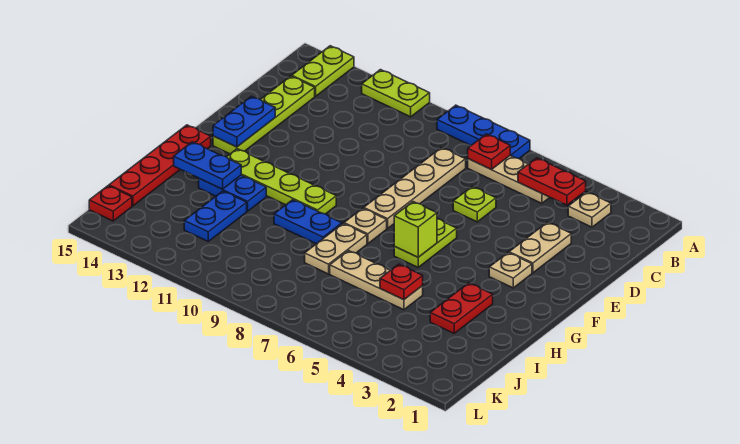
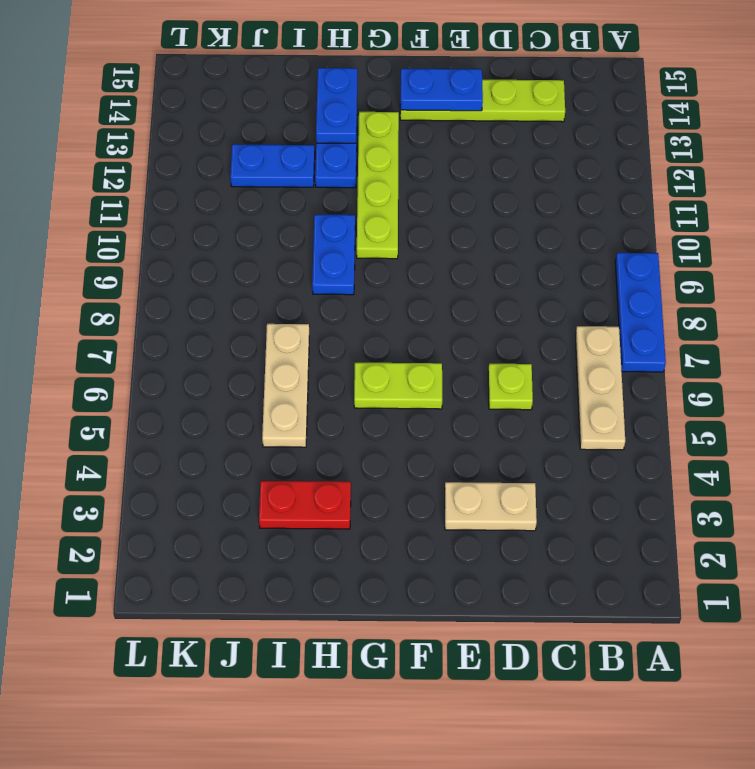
none -> lime 1x2 plate [362,70,430,117]
none -> lime 1x2 plate [292,46,354,96]
none -> tan 1x1 plate [568,192,611,227]

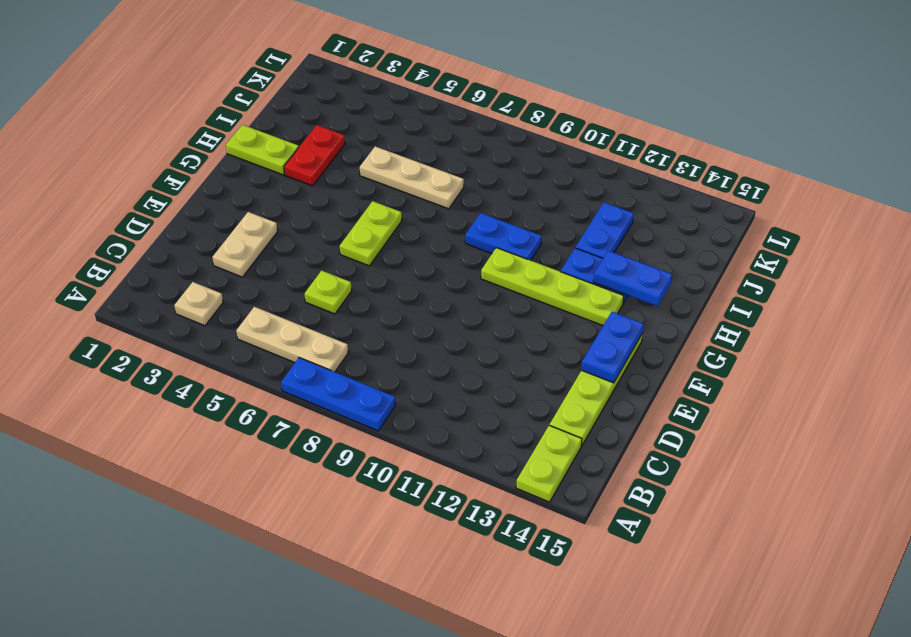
lime 1x2 plate [226,125,299,175] -> lime 1x2 plate moved to [362,70,430,117]
none -> tan 1x4 plate [364,148,466,228]
none -> tan 1x1 plate [489,253,532,288]
none -> tan 1x1 plate [344,208,387,244]

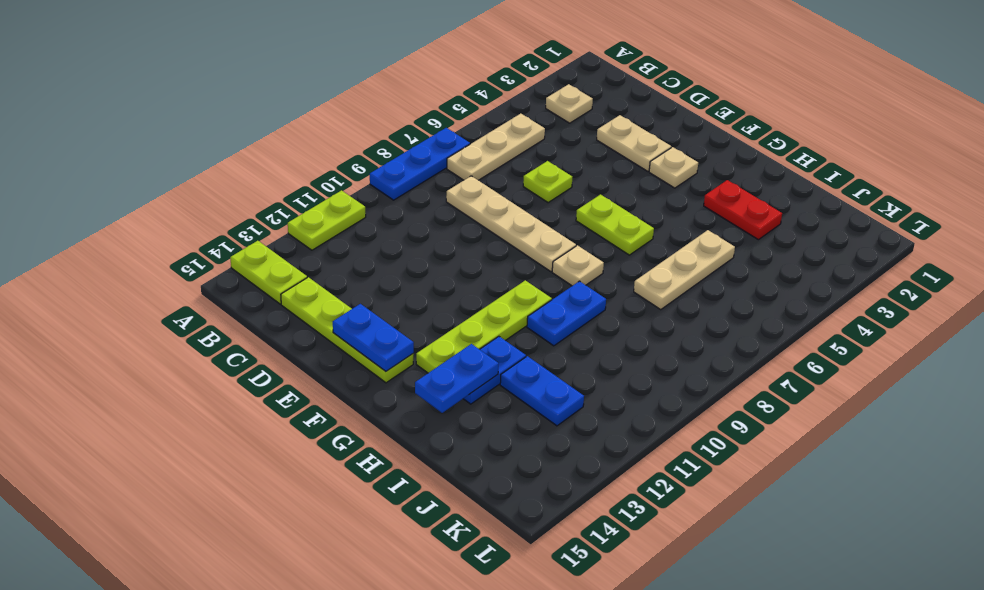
none -> red 1x4 plate [109,125,211,206]
none -> tan 1x2 plate [305,224,367,274]
none -> red 1x1 plate [89,186,132,221]

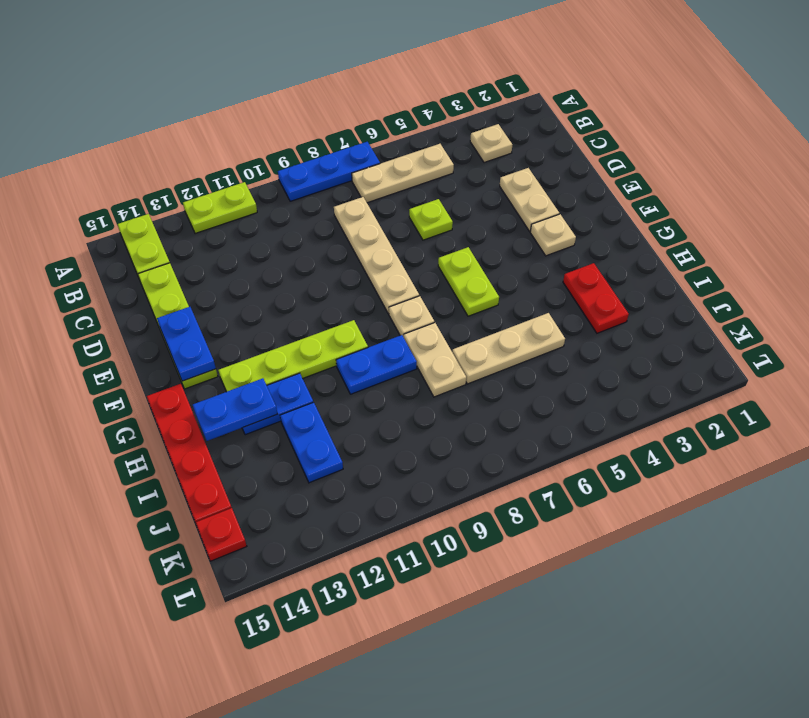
none -> red 1x2 plate [518,158,586,205]
none -> red 1x1 plate [468,134,510,169]
none -> lime 1x1 brick [394,202,437,257]

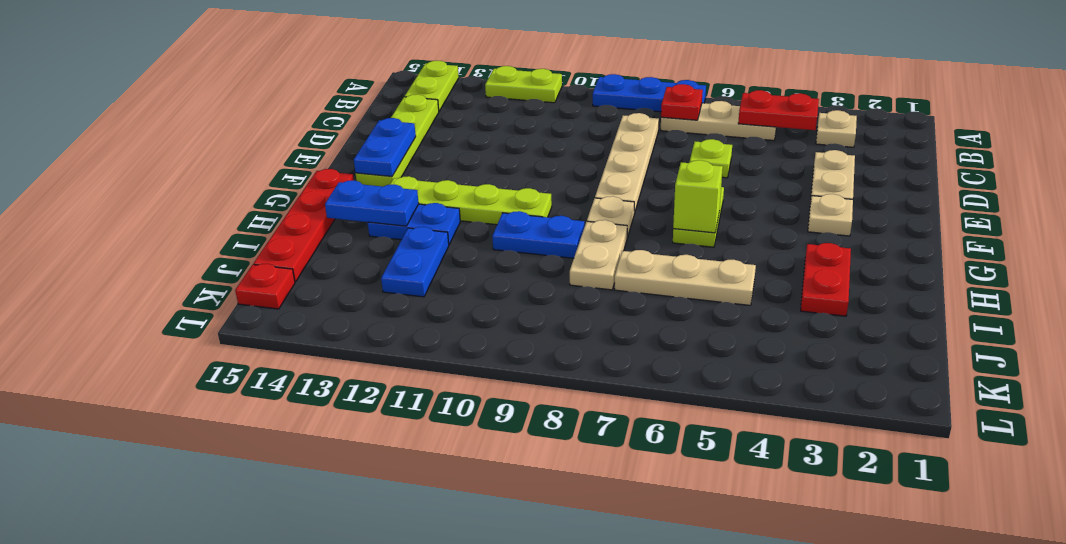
none -> red 1x1 plate [380,264,423,300]

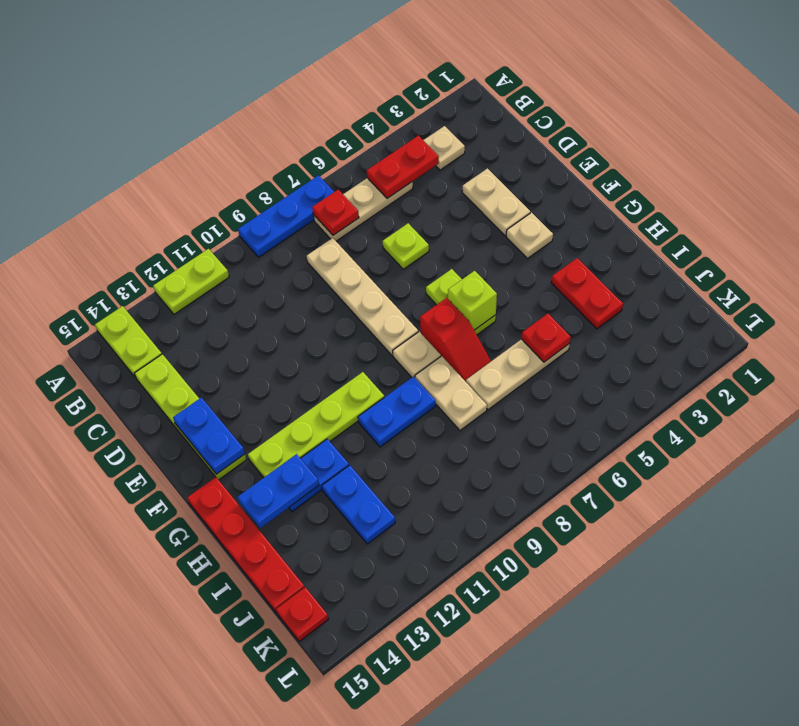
red 1x2 slope [420,298,491,382] -> none

